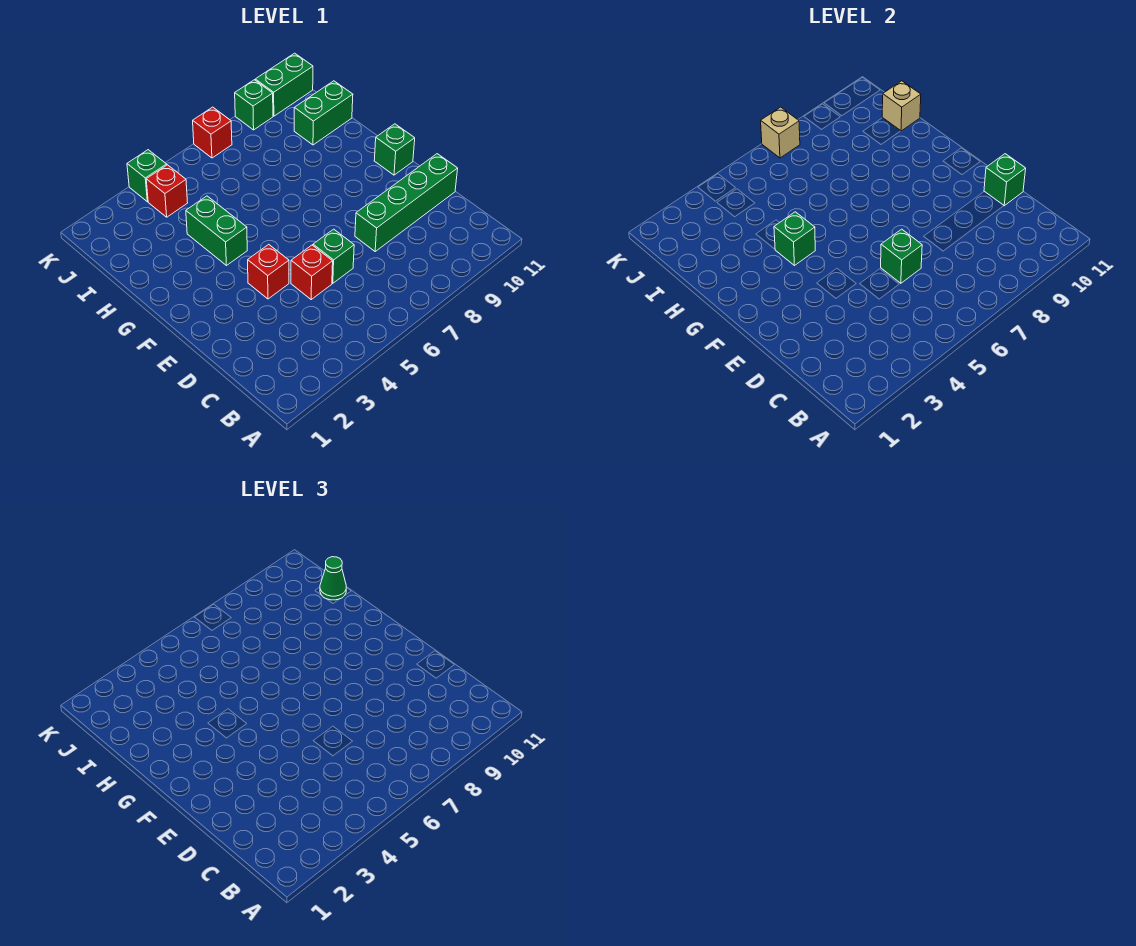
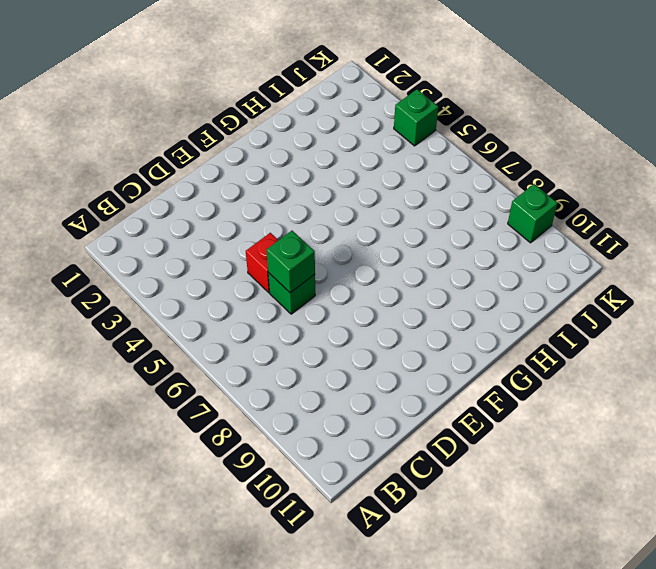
none -> green 1x4 brick [355,154,458,251]
none -> red 1x1 brick [248,244,289,299]
none -> green 1x1 brick [374,124,415,175]

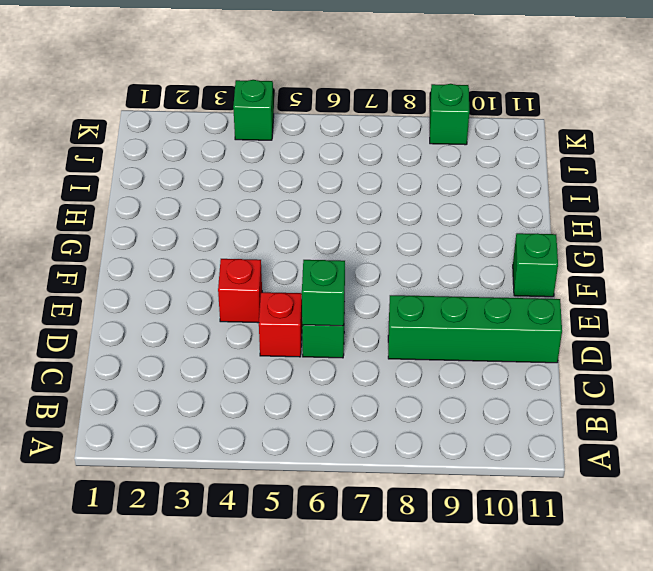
none -> green 1x2 brick [186,196,247,265]
none -> green 1x2 brick [294,81,353,145]
none -> red 1x1 brick [146,165,188,217]

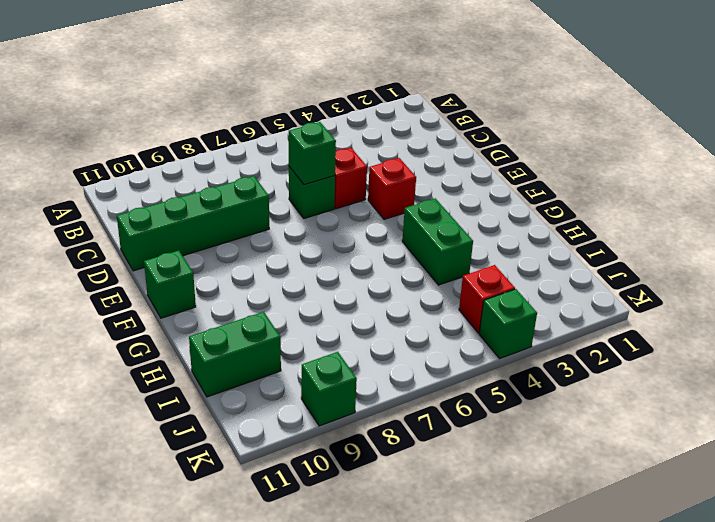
none -> red 1x1 brick [193,107,232,158]
none -> green 1x2 brick [255,53,313,116]
none -> green 1x1 brick [984,154,1026,206]

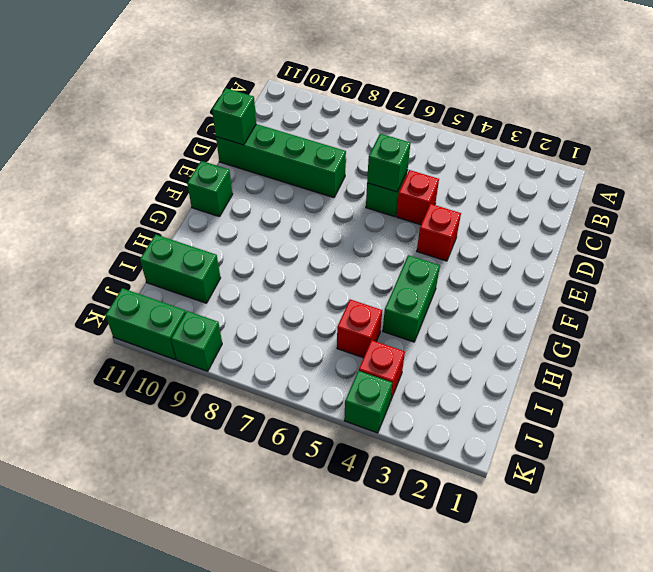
red 1x1 brick [337,299,382,358] -> red 1x1 brick moved to [193,107,232,158]
none -> green 1x1 brick [774,212,815,265]
none -> tan 1x1 brick [882,81,921,131]
none -> tan 1x1 brick [761,107,800,158]

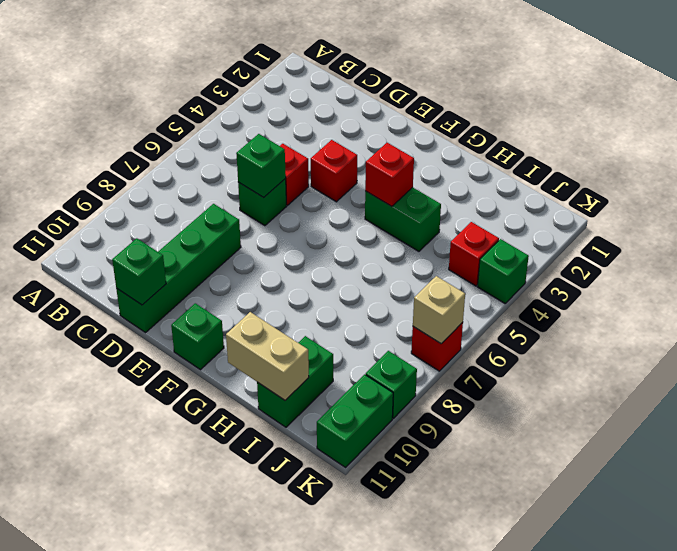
red 1x1 brick [365,143,414,206] -> green 1x1 brick [774,212,815,265]
tan 1x2 brick [226,312,309,400] -> tan 1x1 brick [882,81,921,131]
none -> green 1x1 cone [320,557,346,600]

